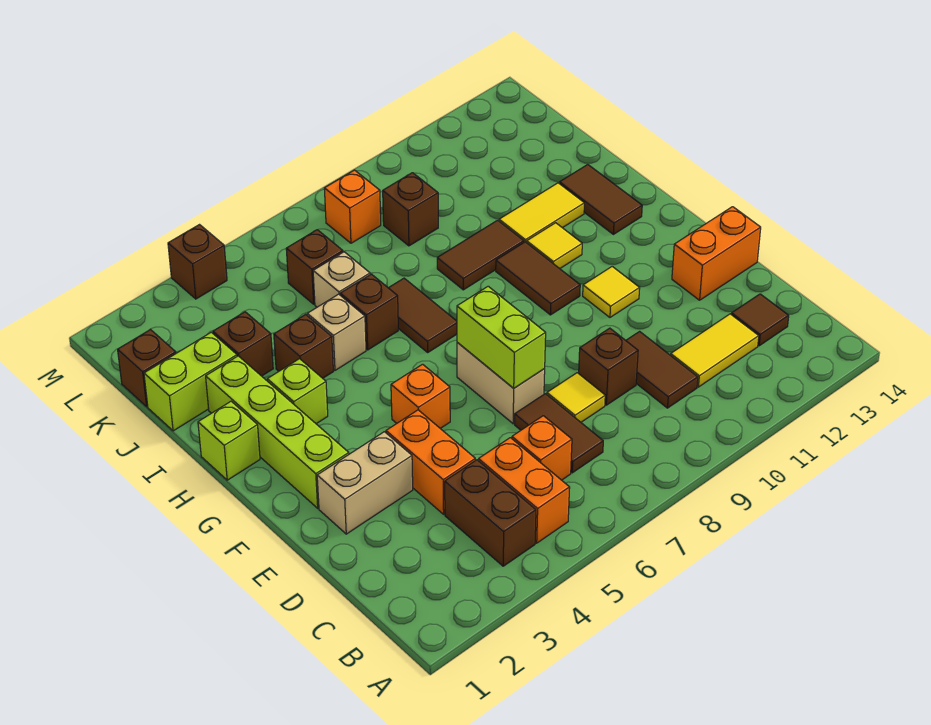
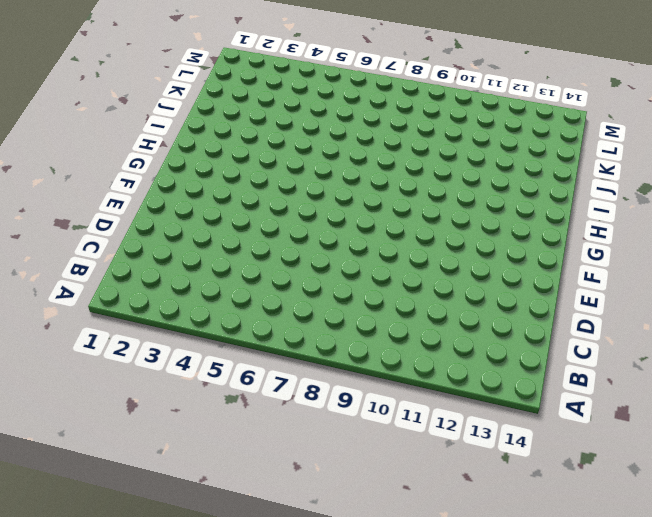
none -> brown 1x2 brick [445,460,536,566]
none -> orange 1x2 brick [479,438,570,543]
none -> orange 1x1 brick [512,416,572,480]
none -> brown 1x2 tile [515,394,603,473]

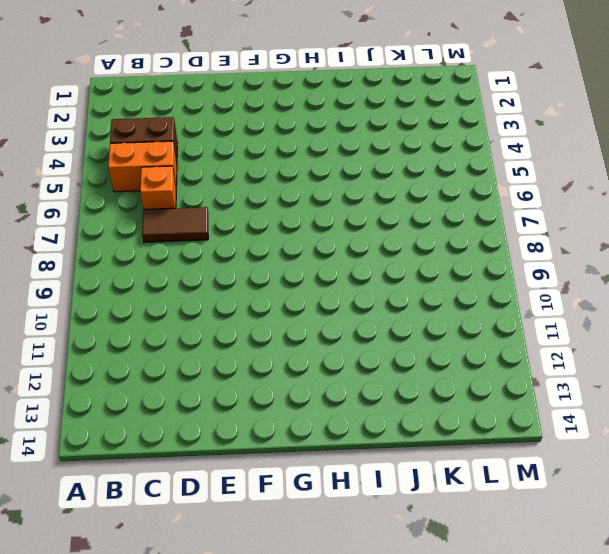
none -> brown 1x2 tile [626,331,698,408]
none -> yellow 1x2 tile [671,314,759,387]
none -> brown 1x1 tile [731,294,789,346]
none -> orange 1x2 brick [386,410,475,514]

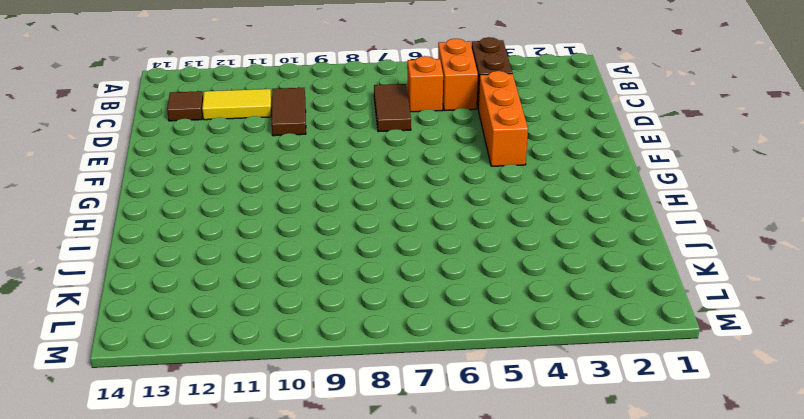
orange 1x3 brick [478,71,528,166] -> orange 1x2 brick [386,410,475,514]
none -> yellow 1x1 tile [547,373,605,422]
none -> brown 1x1 brick [579,328,638,405]
none -> tan 1x2 brick [317,432,413,534]
none -> tan 1x2 brick [457,342,545,424]

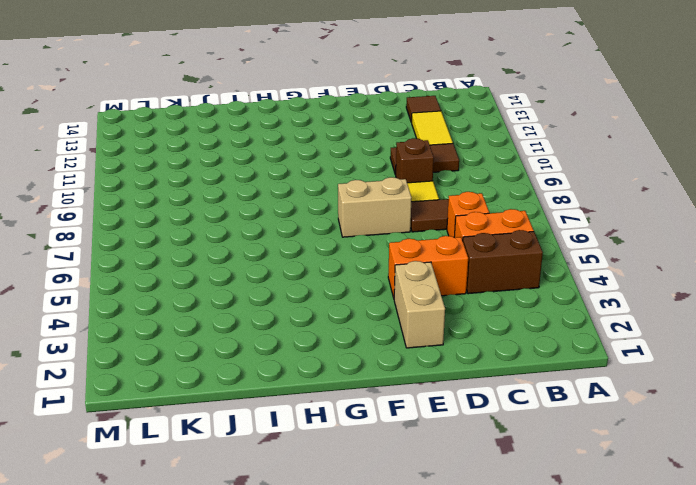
none -> orange 1x2 brick [672,207,761,300]
none -> lime 1x4 brick [206,356,349,508]
none -> orange 1x1 brick [391,364,450,428]
none -> yellow 1x1 tile [583,267,640,317]

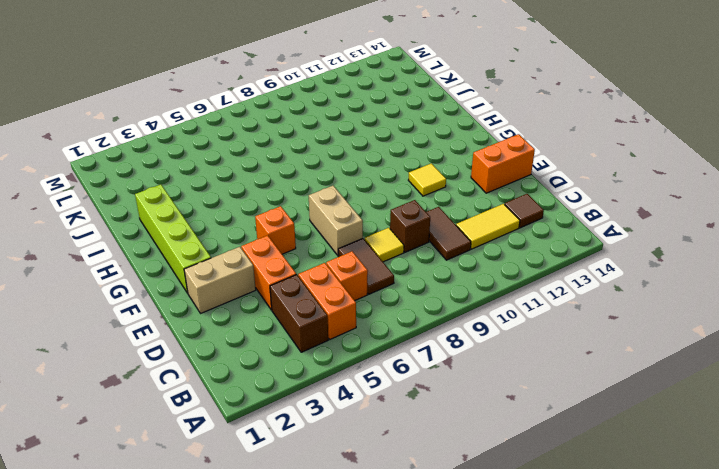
none -> brown 1x2 tile [496,242,580,315]
none -> lime 1x1 brick [198,401,260,480]
none -> lime 1x1 brick [267,359,328,424]
none -> brown 1x2 tile [389,278,457,352]

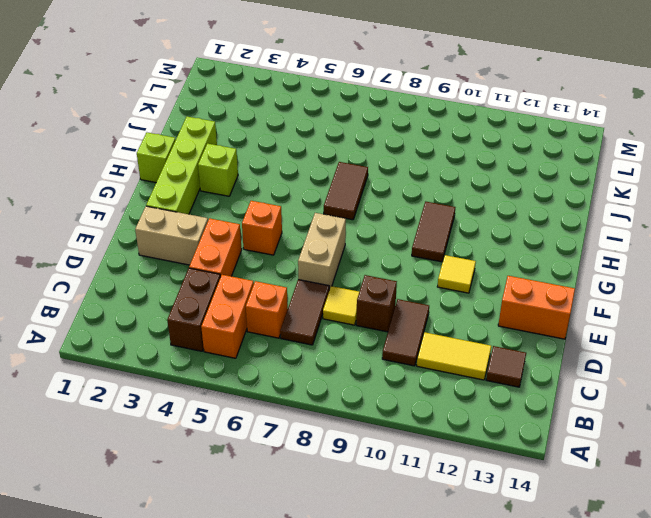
none -> yellow 1x1 tile [527,223,582,269]
none -> brown 1x2 tile [560,165,642,234]
none -> brown 1x1 brick [274,315,333,378]
none -> tan 1x1 brick [307,294,366,370]

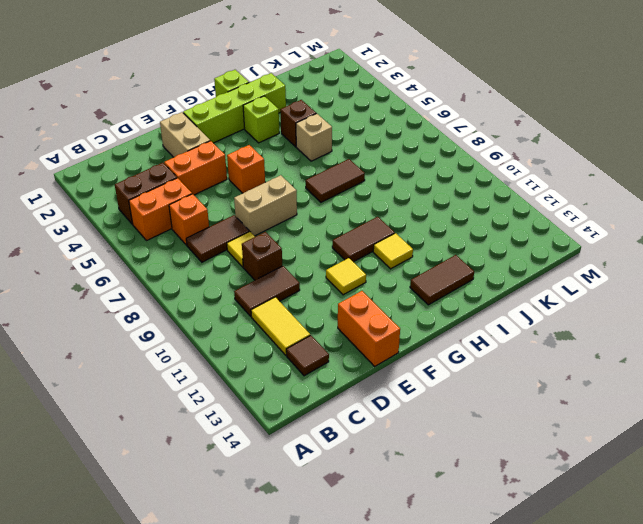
none -> brown 1x1 brick [340,274,398,350]
none -> brown 1x2 tile [437,220,524,290]
none -> yellow 1x2 tile [499,183,584,243]
none -> lime 1x2 brick [144,332,237,431]

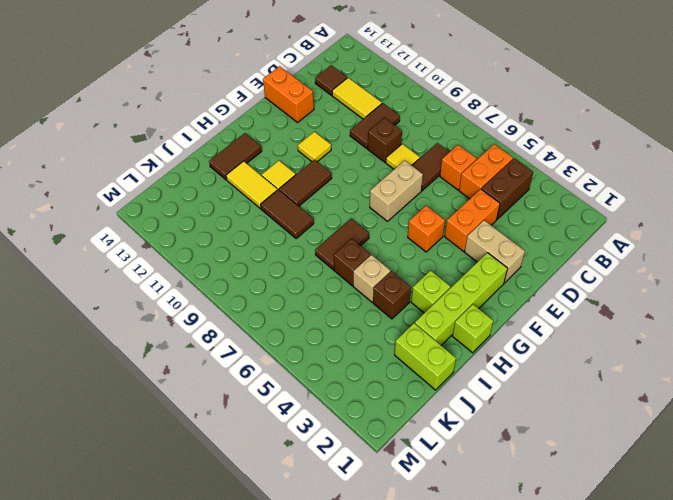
none -> brown 1x1 brick [213,312,273,376]
none -> tan 1x1 brick [313,252,370,307]
none -> brown 1x1 brick [118,330,176,407]
none -> brown 1x1 brick [286,230,343,304]

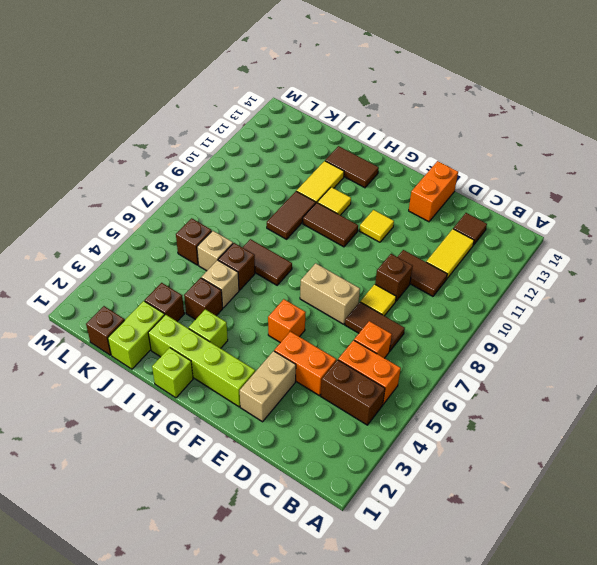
none -> brown 1x1 brick [383,173,438,246]
none -> orange 1x1 brick [324,170,381,243]
none -> brown 1x1 brick [168,225,227,299]
none -> lime 1x2 brick [457,286,546,388]

